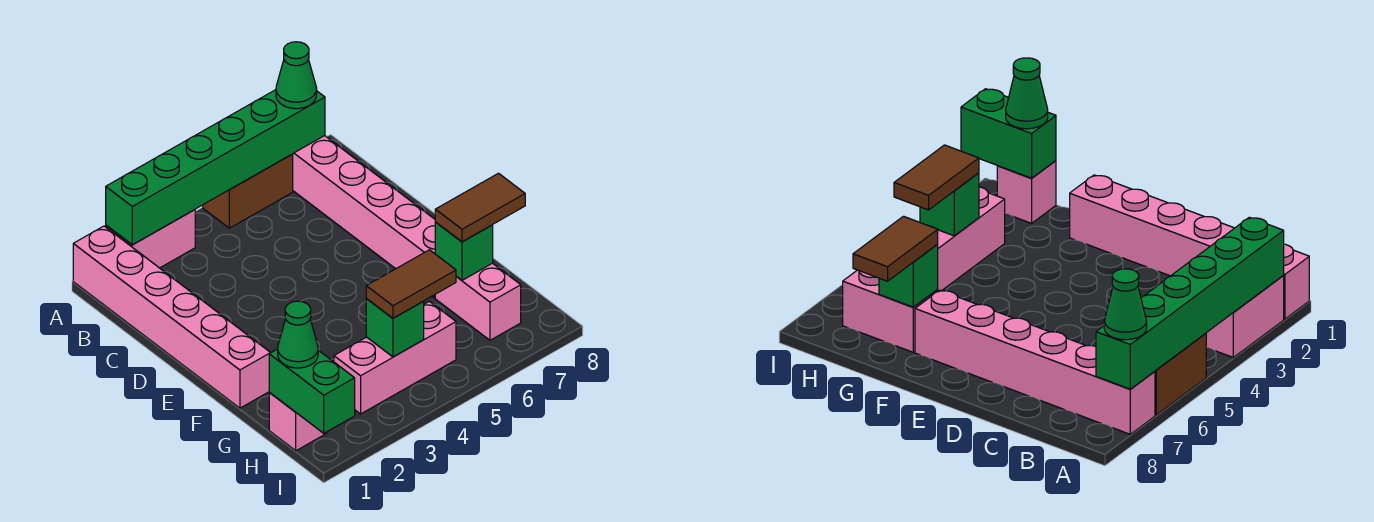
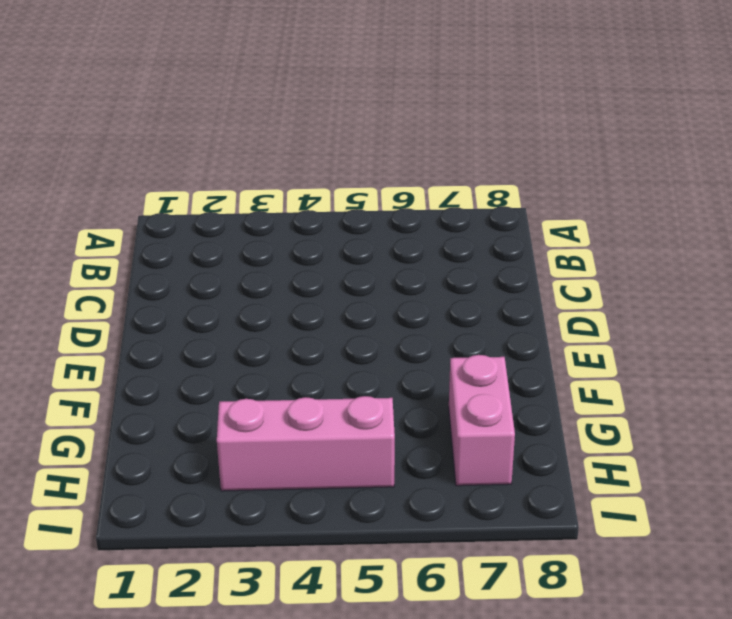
none -> pink 1x6 brick [73,226,270,408]
none -> pink 1x2 brick [106,210,195,268]
none -> brown 1x2 brick [203,154,293,228]

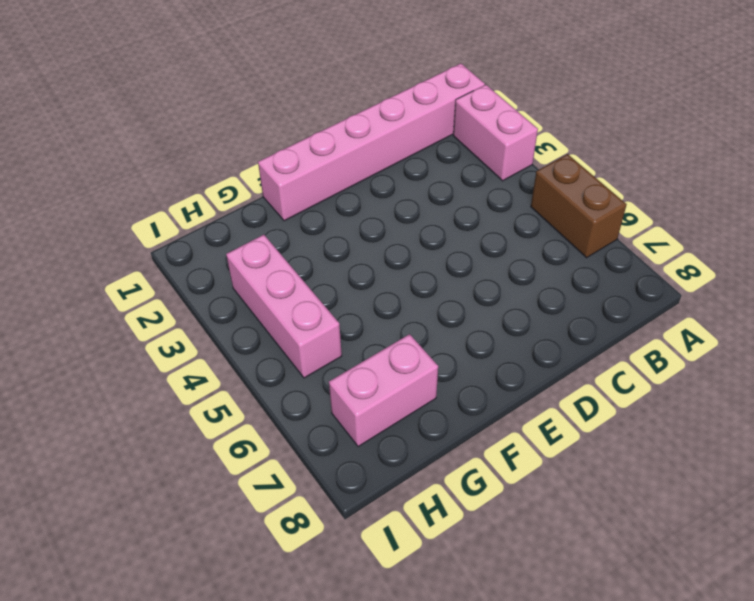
none -> pink 1x6 brick [293,136,435,298]
none -> pink 1x1 brick [269,393,327,451]
none -> green 1x6 brick [106,90,325,245]

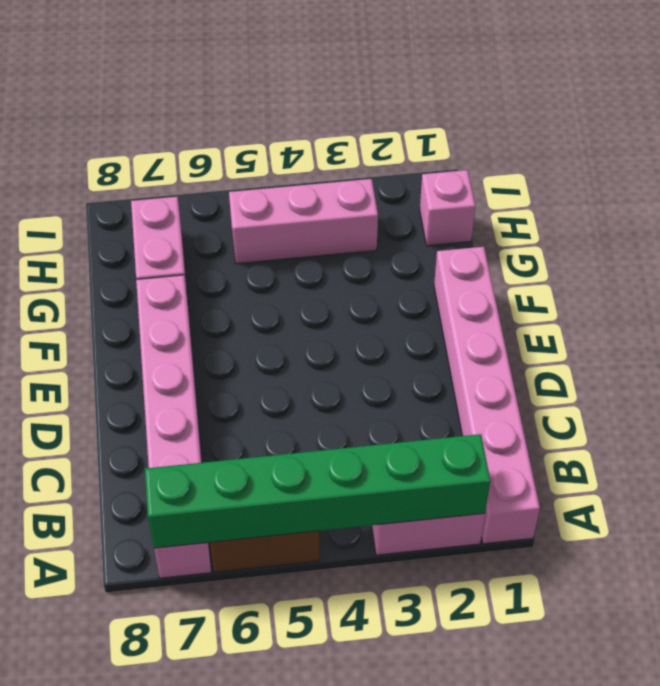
none -> green 1x1 brick [435,222,493,280]
none -> green 1x2 brick [269,349,355,433]
none -> green 1x1 brick [366,299,424,357]

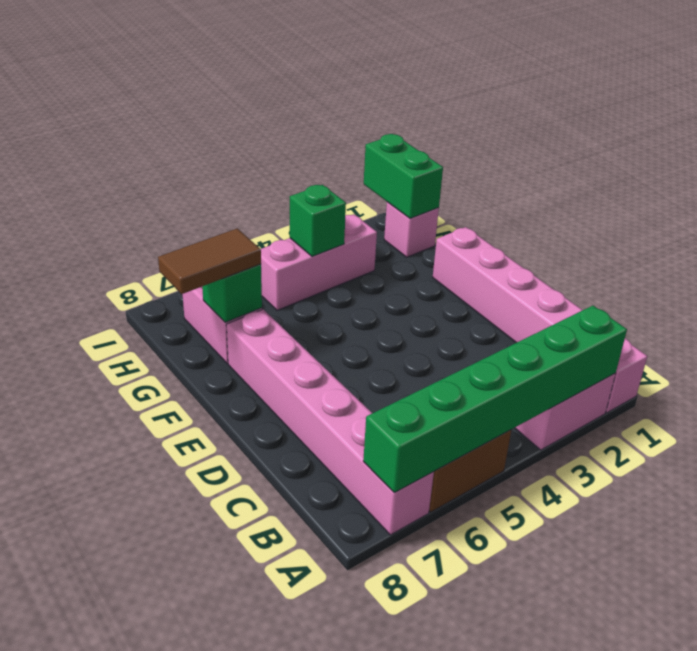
none -> green 1x1 cone [276,42,317,109]
none -> green 1x1 cone [278,301,318,368]
none -> brown 1x2 tile [366,250,456,318]

